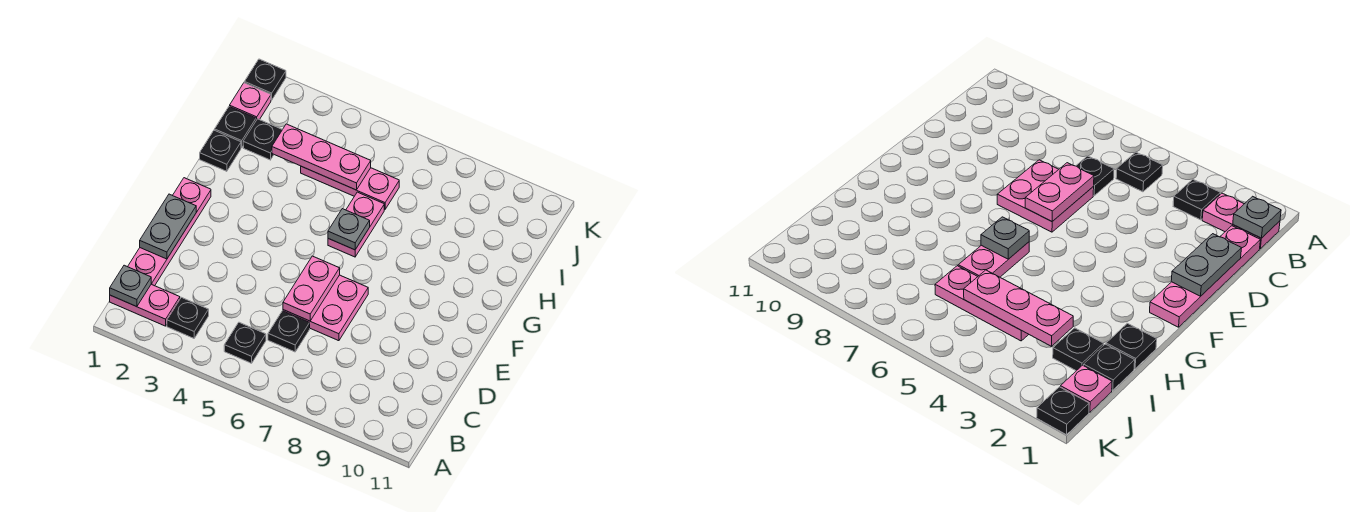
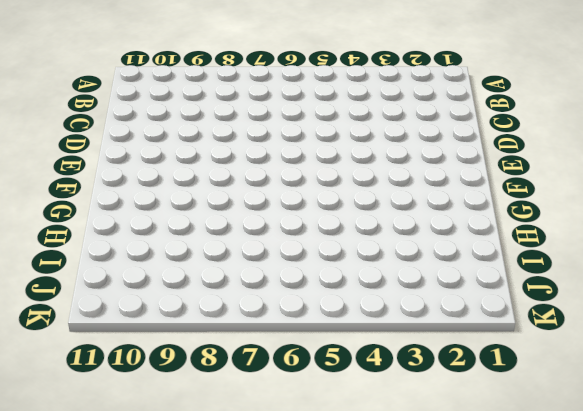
none -> pink 1x2 plate [110,284,180,326]
none -> black 1x1 plate [167,297,209,338]
none -> black 1x1 plate [224,322,266,363]

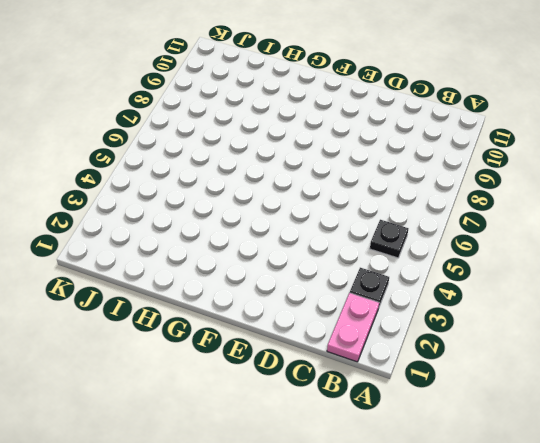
none -> pink 1x4 plate [128,178,211,286]
none -> black 1x1 plate [268,311,310,352]
none -> pink 2x2 plate [283,275,368,341]

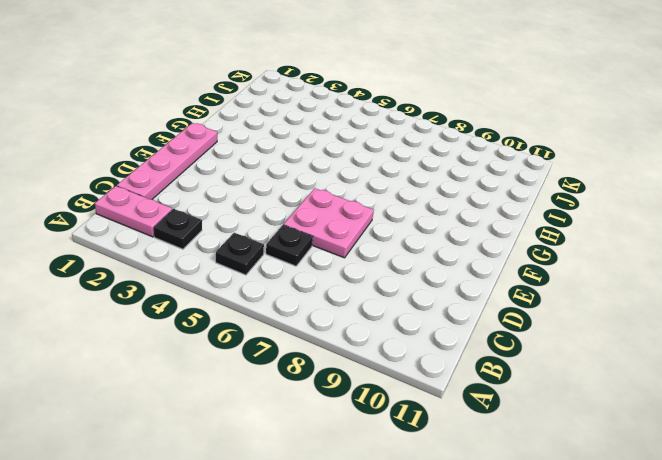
none -> pink 1x2 plate [328,192,384,257]
none -> black 1x1 plate [200,130,241,171]
none -> black 1x1 plate [215,107,256,147]

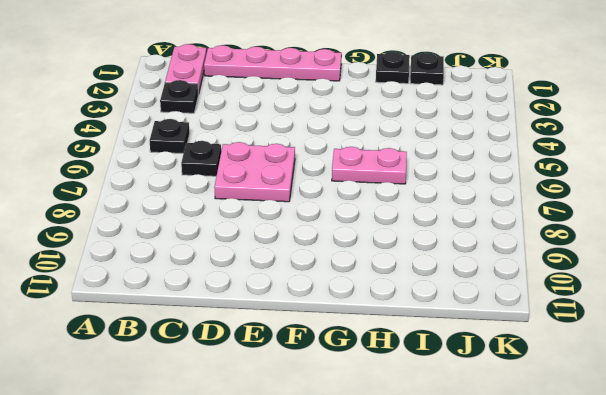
none -> black 1x1 plate [243,119,282,160]
none -> pink 1x3 plate [301,166,399,209]
none -> pink 1x1 plate [230,83,271,120]

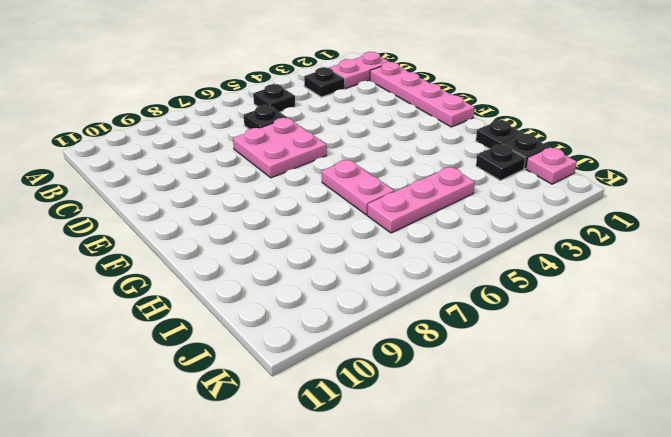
none -> black 1x1 plate [244,59,286,100]
none -> grey 1x1 plate [110,265,151,307]
none -> grey 1x2 plate [140,194,196,259]

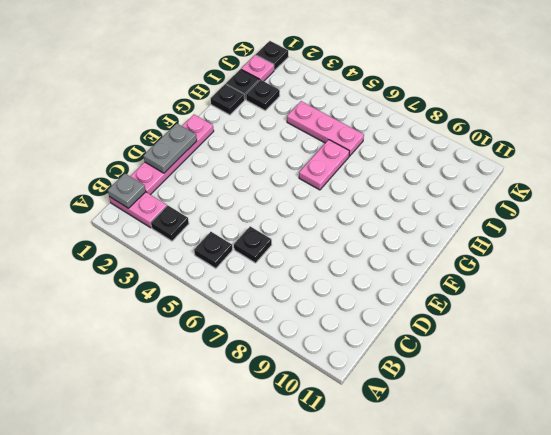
none -> pink 2x2 plate [283,275,368,341]
none -> pink 1x2 plate [283,256,340,321]
none -> grey 1x1 plate [328,209,370,250]

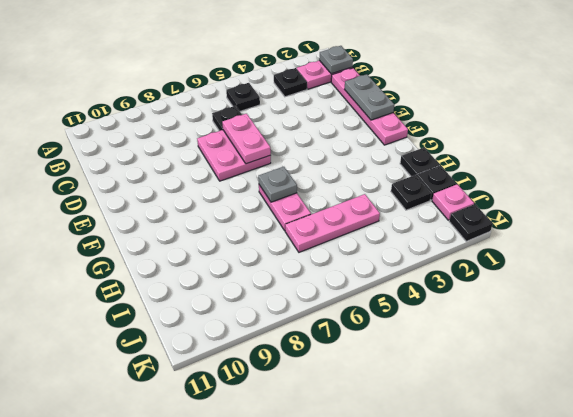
none -> pink 1x3 plate [272,124,371,190]

